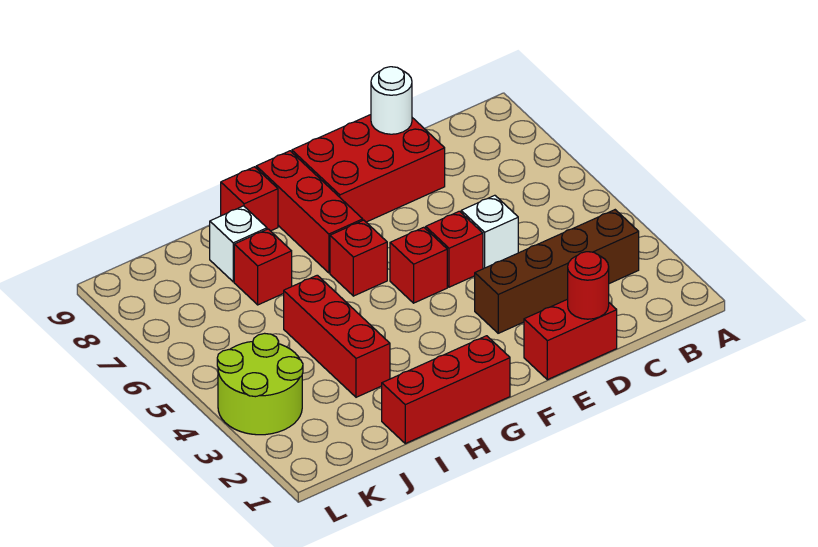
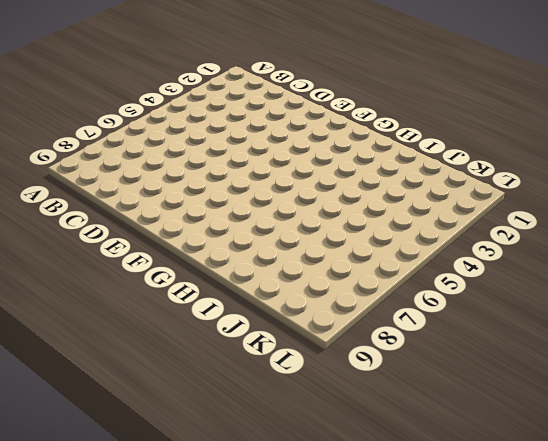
none -> brown 1x4 brick [475,210,639,333]
none -> red 1x2 brick [524,299,617,380]
none -> white 1x1 brick [461,195,518,269]

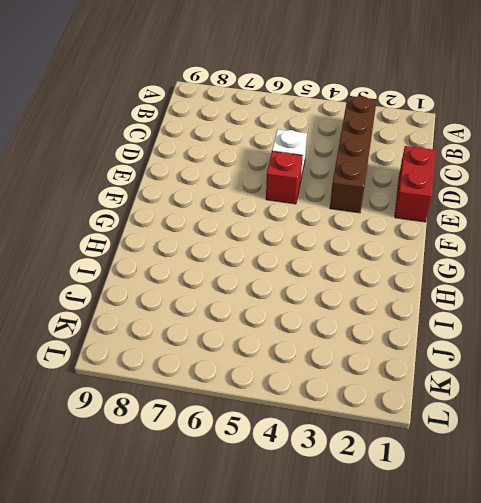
none -> red 2x3 brick [292,115,445,222]
none -> red 1x1 brick [390,227,447,303]
none -> red 1x3 brick [382,336,510,444]

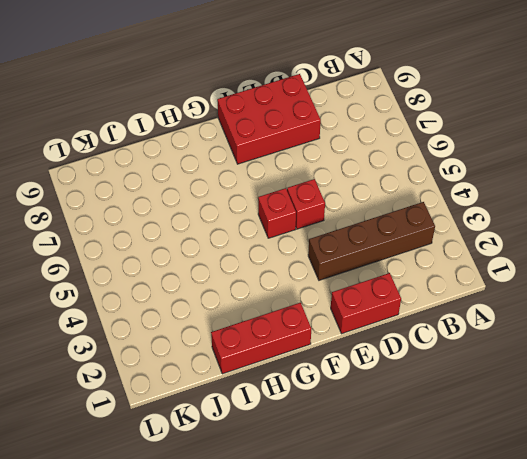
none -> white 1x1 brick [461,195,518,269]
none -> red 1x1 brick [330,220,387,296]
none -> red 1x3 brick [256,151,363,273]

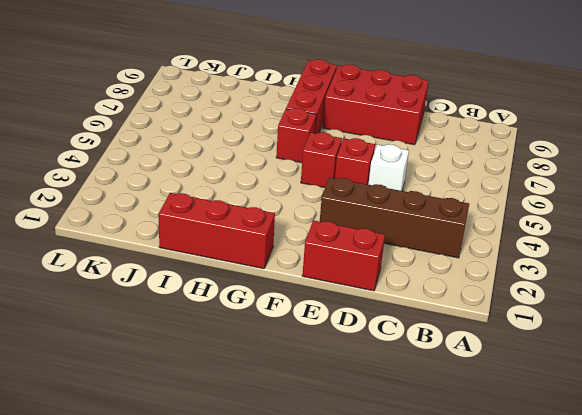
none -> red 1x1 brick [221,167,278,231]
none -> red 1x3 brick [284,275,390,397]
none -> red 1x1 brick [234,229,292,305]

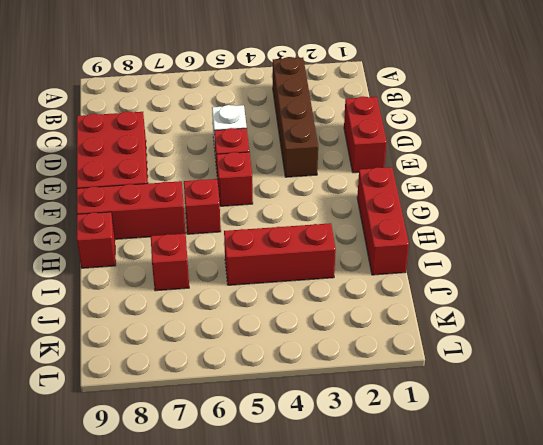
none -> white 1x1 brick [210,206,267,282]
none -> lime 2x2 round brick [217,333,303,435]
none -> red 1x1 round brick [568,252,609,319]

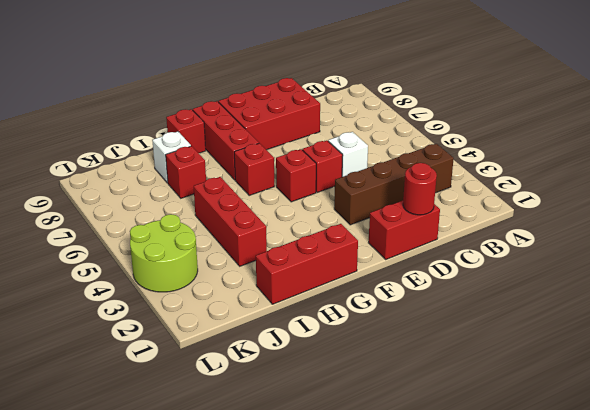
none -> white 1x1 round brick [371,67,412,134]

